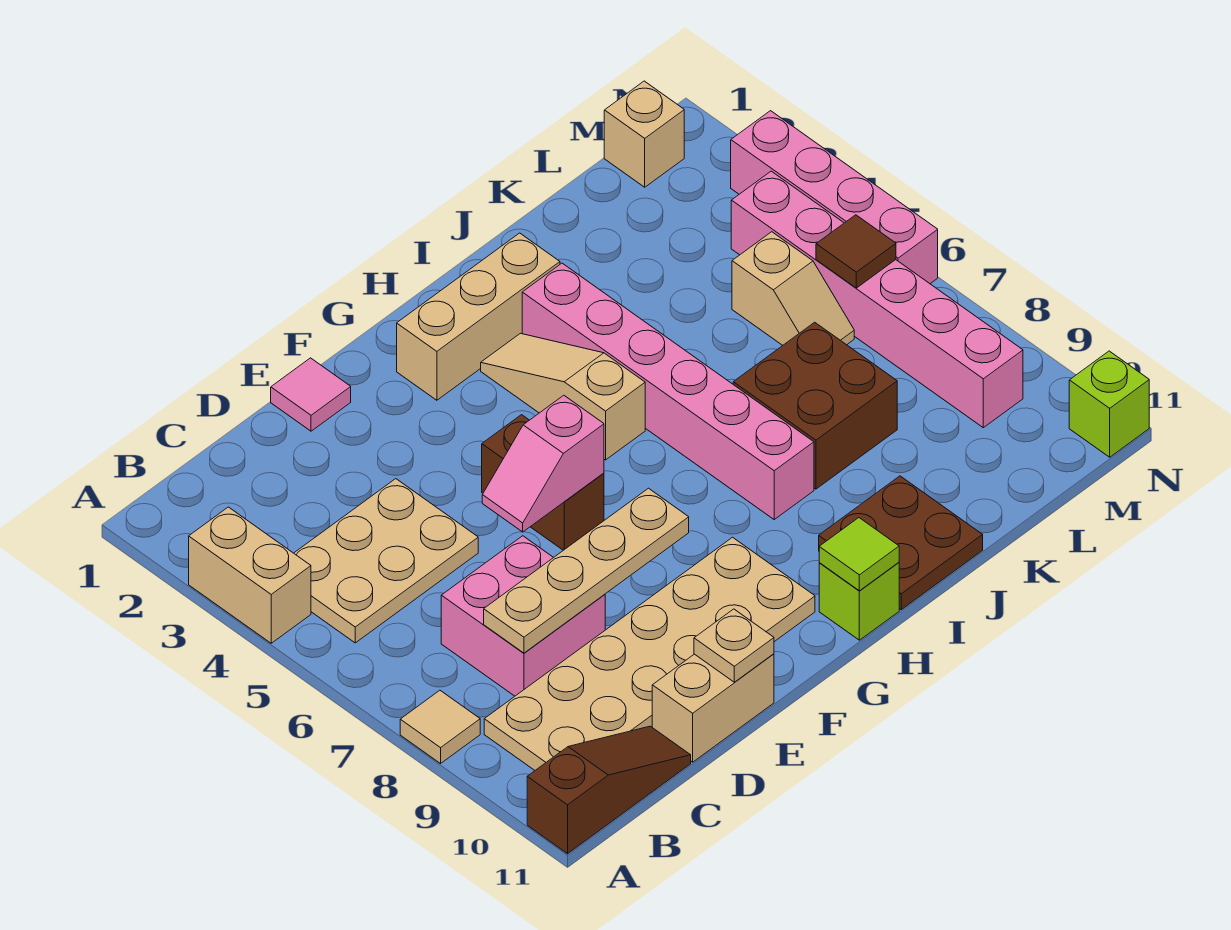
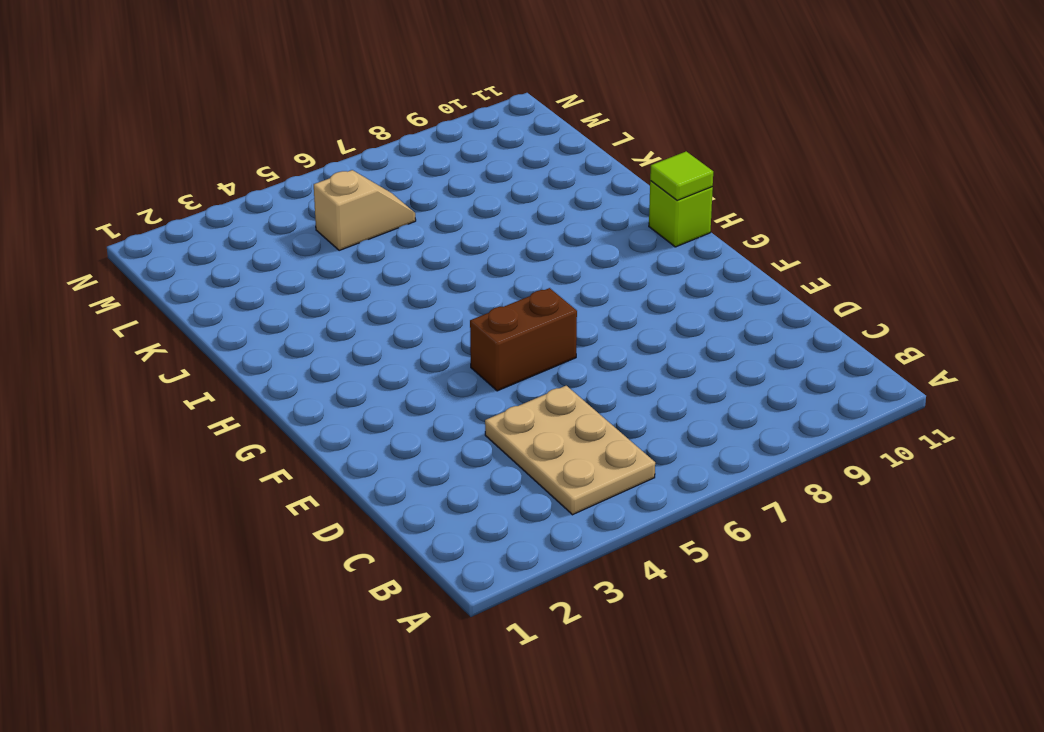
none -> tan 1x2 brick [189,507,311,643]
none -> tan 1x1 tile [400,690,480,763]
none -> brown 1x3 slope [527,726,691,854]

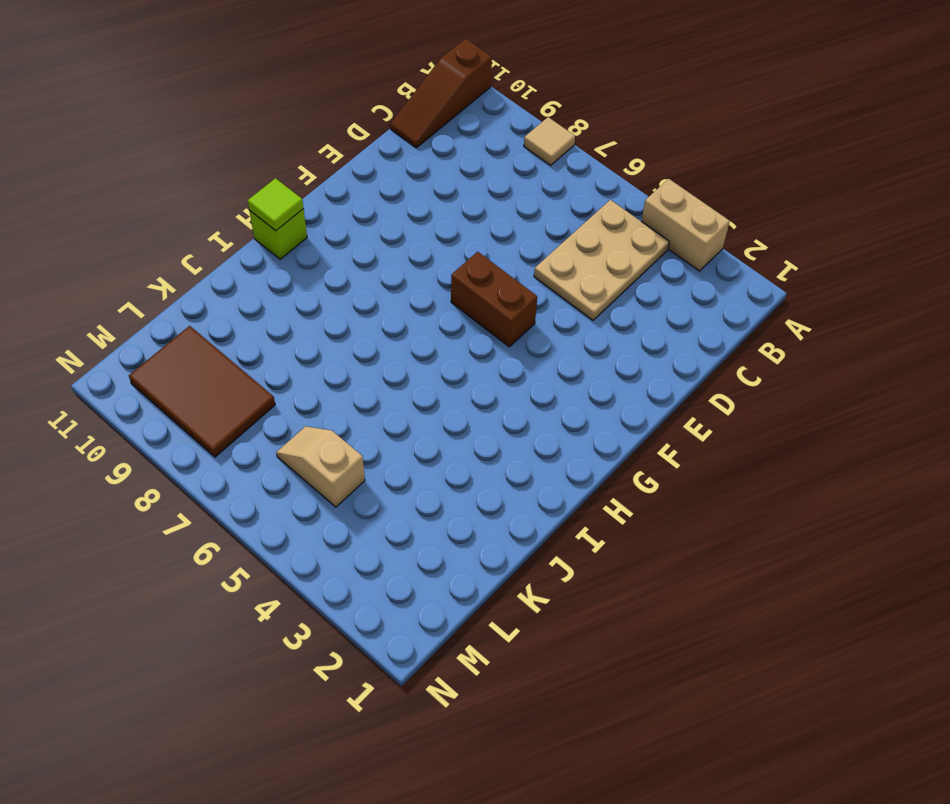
brown 2x3 tile [129,326,275,457] -> pink 1x6 brick [731,171,1023,428]
none -> tan 2x6 plate [484,537,815,770]
none -> pink 2x2 brick [441,536,605,696]
none -> tan 1x2 brick [652,654,774,762]

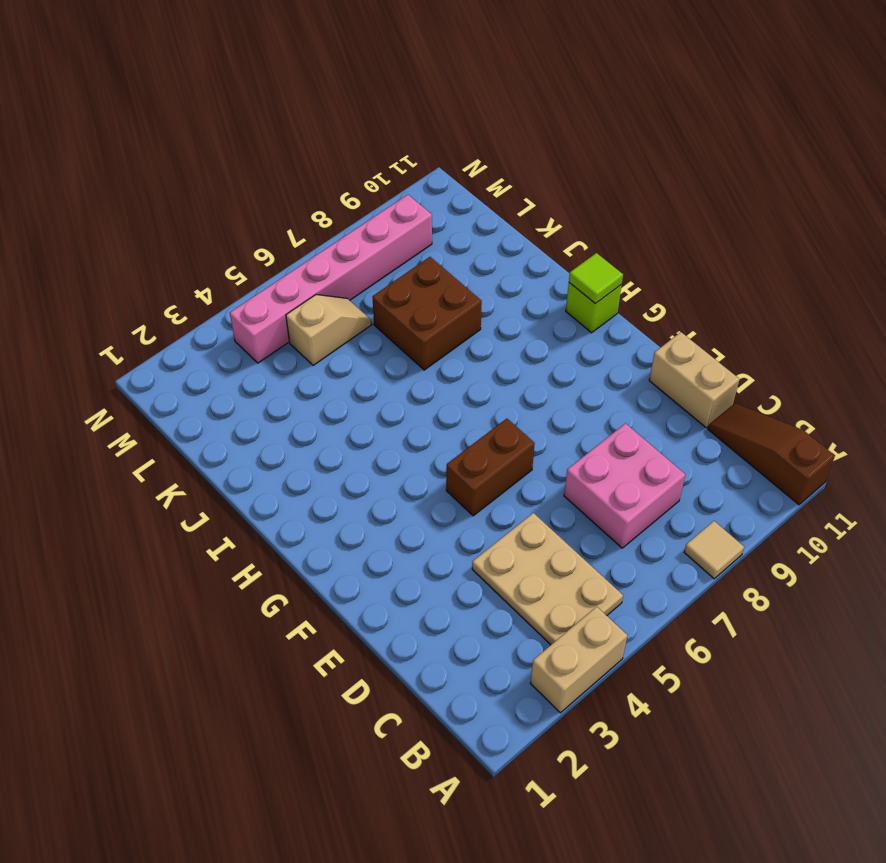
none -> tan 2x6 plate [484,537,815,770]
none -> pink 1x1 tile [271,358,351,431]
none -> tan 1x3 brick [397,233,560,400]

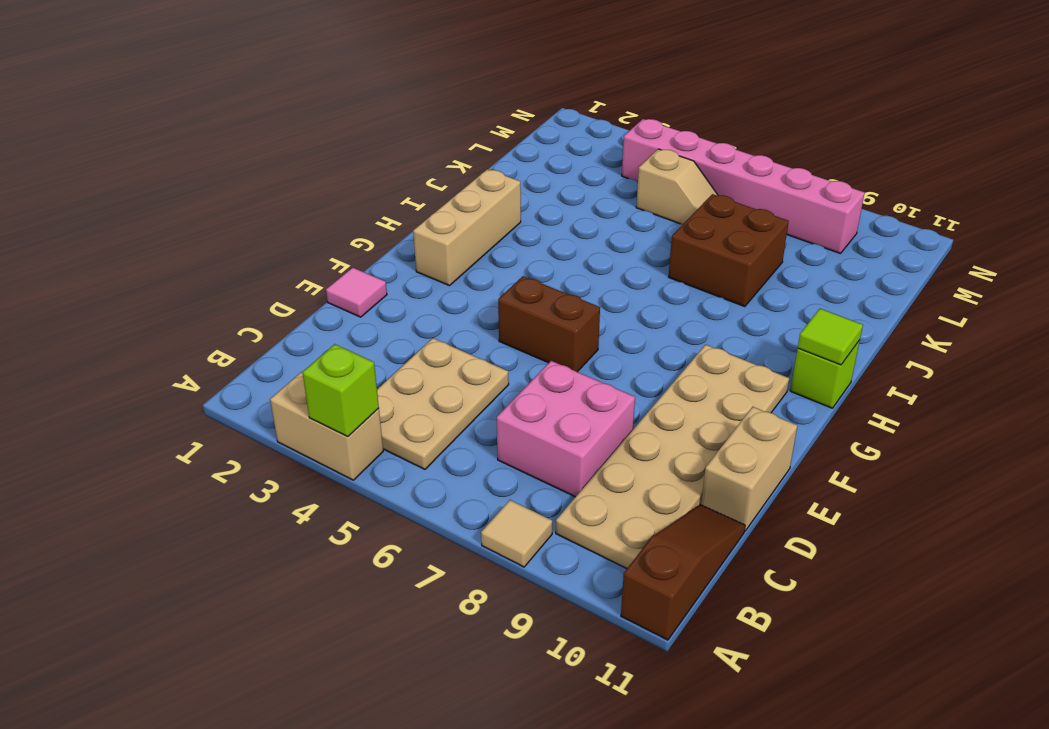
lime 1x1 brick [302,344,379,437] -> lime 1x1 brick moved to [1069,351,1149,457]
none -> tan 1x3 slope [481,333,645,460]
none -> pink 1x6 brick [522,263,814,519]
none -> brown 2x2 plate [819,476,983,610]

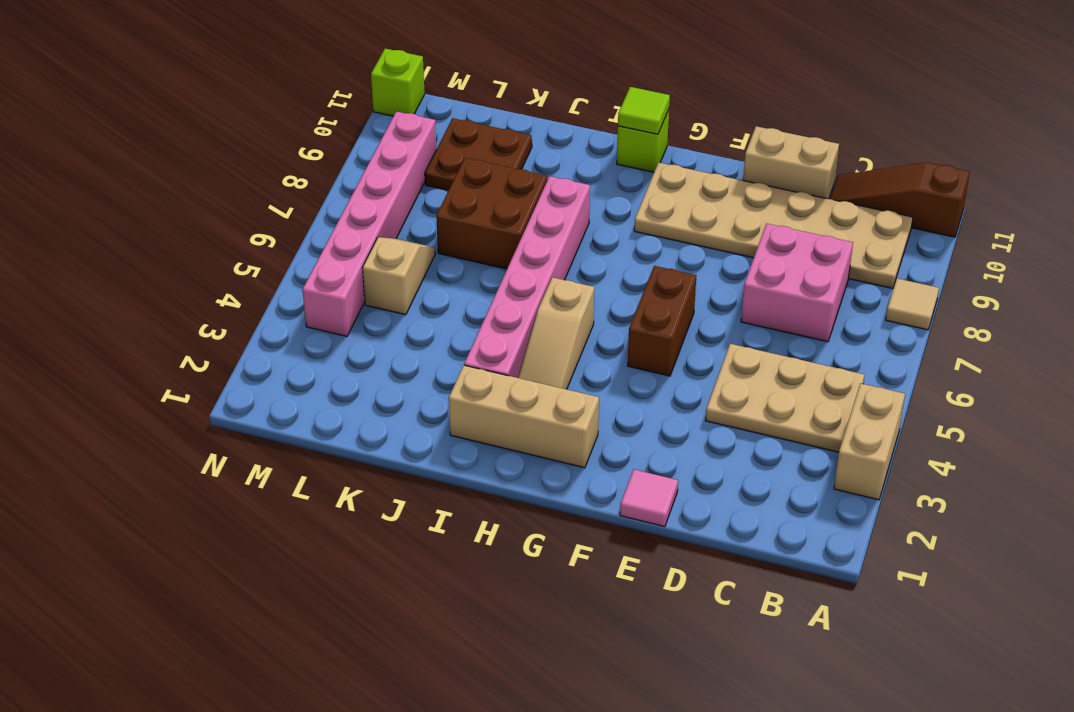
brown 2x2 plate [425,118,532,190] -> brown 2x2 plate moved to [819,476,983,610]
none -> tan 1x1 brick [604,81,684,187]
none -> pink 1x4 brick [731,111,938,284]
none -> tan 1x4 plate [484,488,689,653]

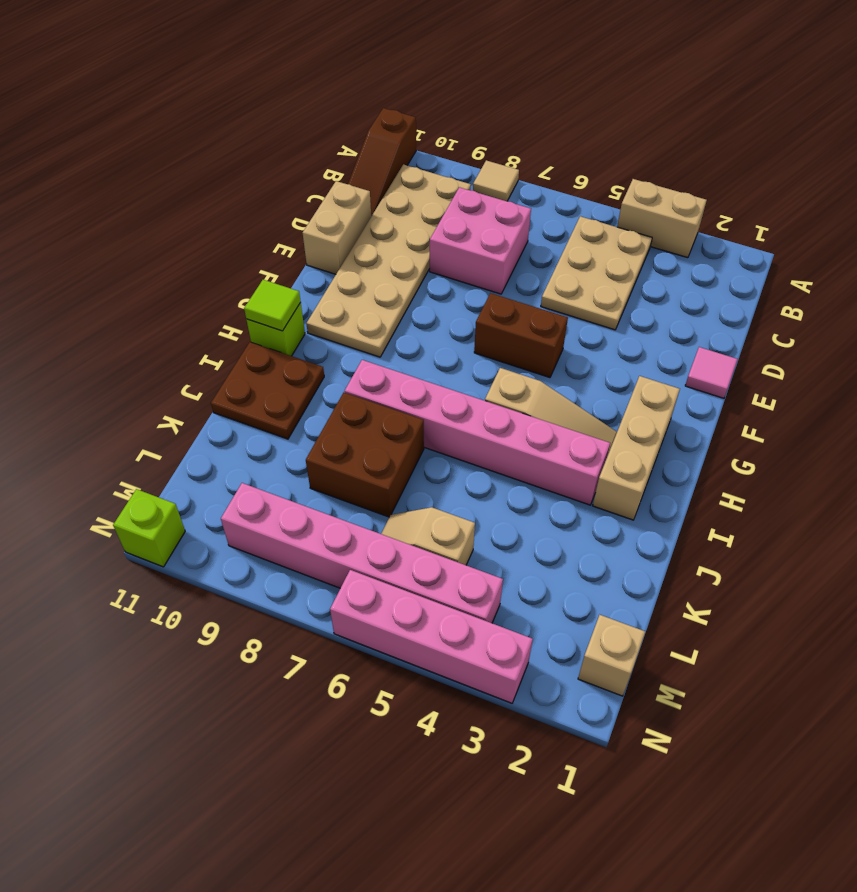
none -> tan 1x4 plate [484,488,689,653]
none -> pink 1x2 slope [482,395,604,532]
none -> tan 1x1 plate [694,609,774,682]

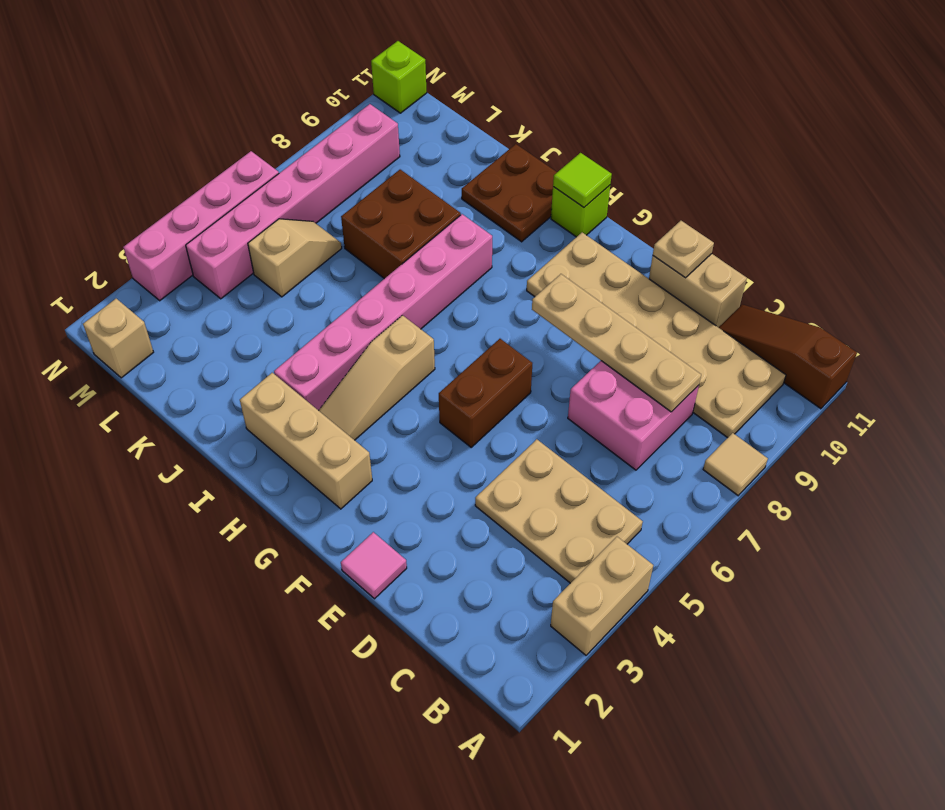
none -> pink 1x2 slope [482,395,604,532]
none -> brown 1x1 tile [816,215,896,288]

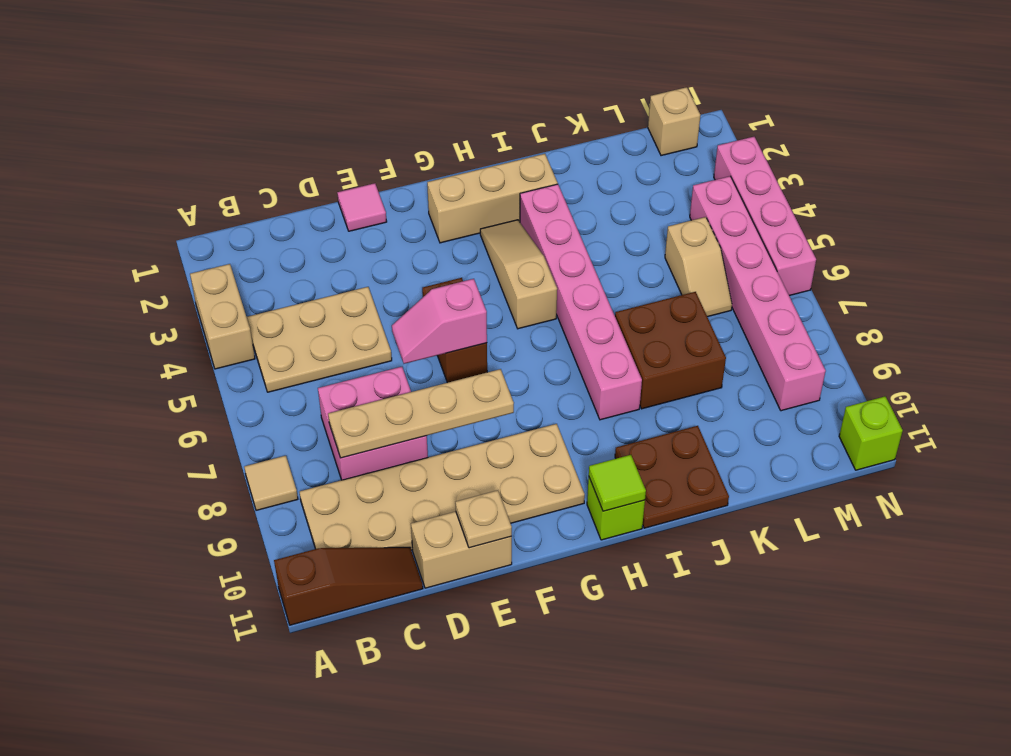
none -> brown 1x1 tile [816,215,896,288]

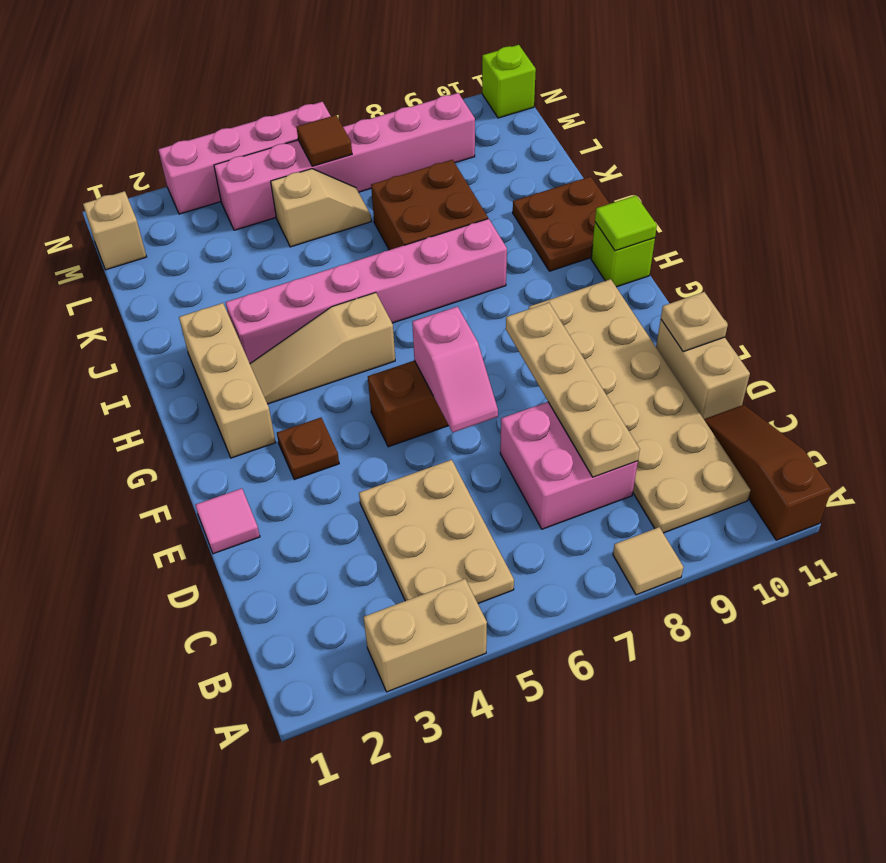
brown 1x1 plate [277,418,339,480] -> none

